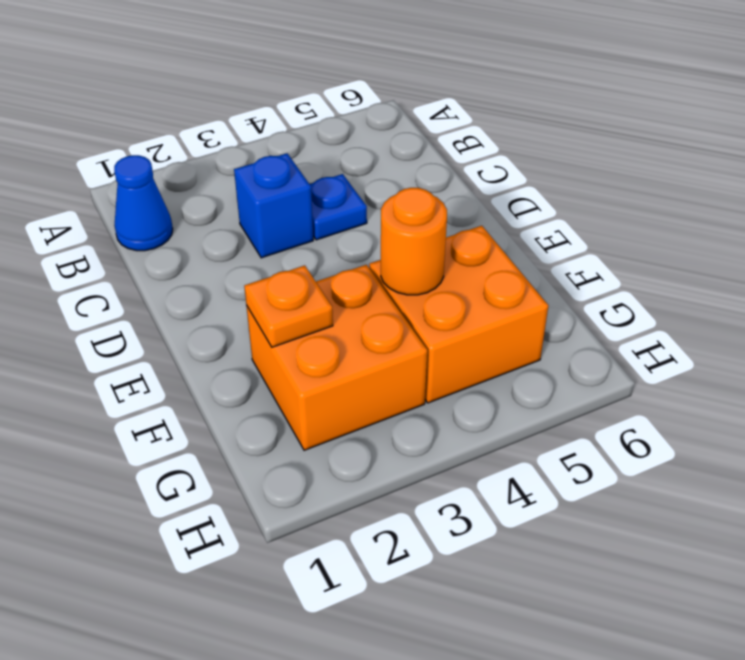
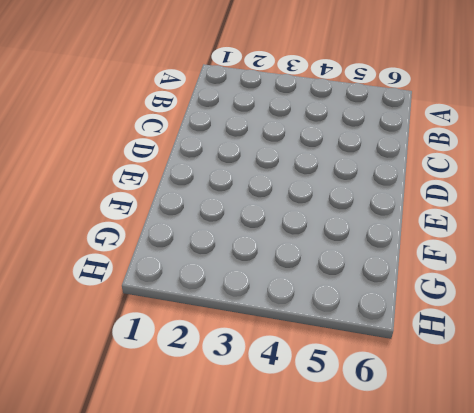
none -> blue 1x1 cone [114,155,173,251]
none -> blue 1x1 brick [234,153,313,258]

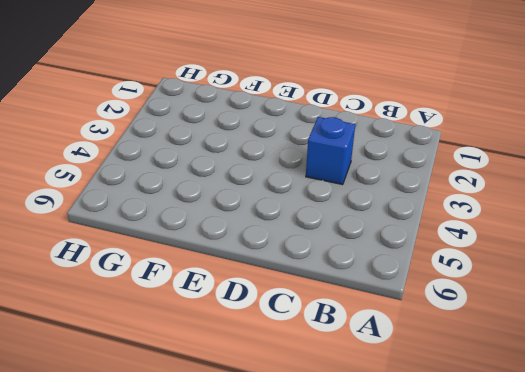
none -> blue 1x1 cone [114,155,173,251]
none -> blue 1x1 plate [310,174,367,240]

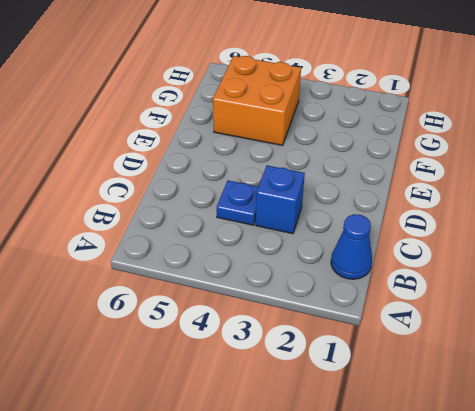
none -> orange 2x2 brick [246,265,427,450]
none -> orange 1x1 plate [244,265,333,347]

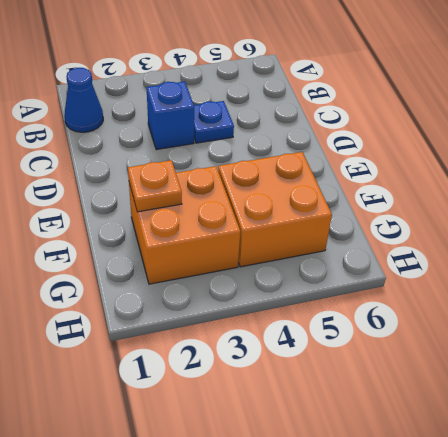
none -> orange 1x1 round brick [381,188,447,295]

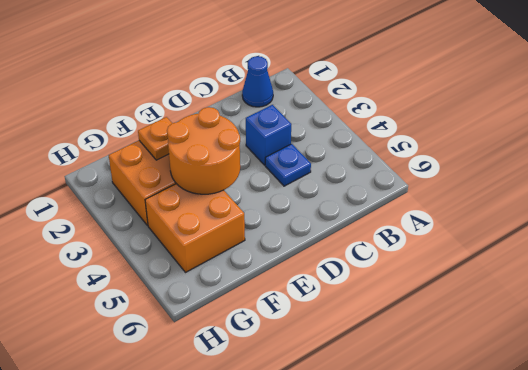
orange 2x2 round brick [167,107,240,194] -> orange 1x1 round brick [381,188,447,295]

